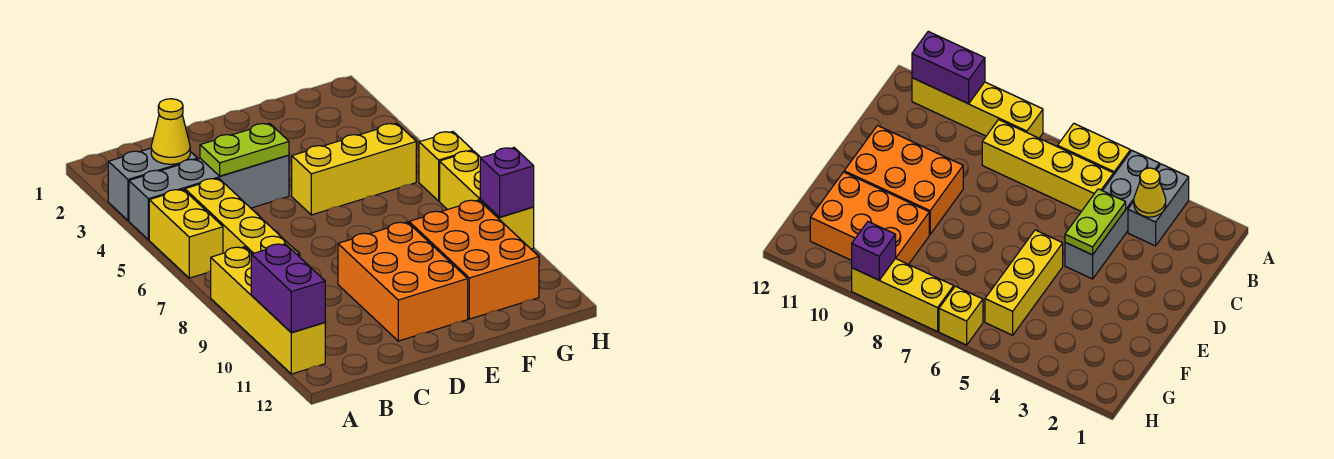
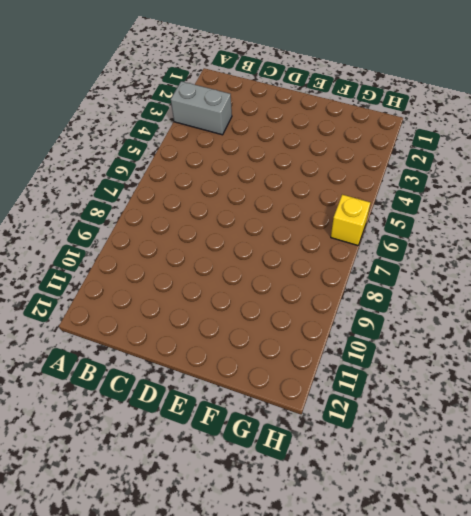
none -> grey 1x4 brick [129,155,289,240]
none -> yellow 1x2 brick [149,189,223,278]
none -> yellow 1x4 brick [211,247,325,374]

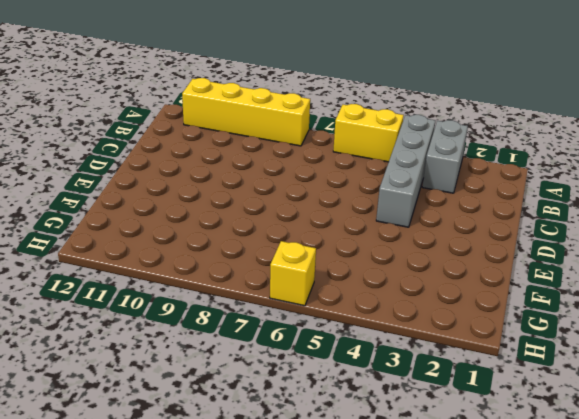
none -> yellow 1x4 brick [185,178,300,257]
none -> orange 2x3 brick [338,222,468,341]
none -> yellow 1x3 brick [292,123,416,215]

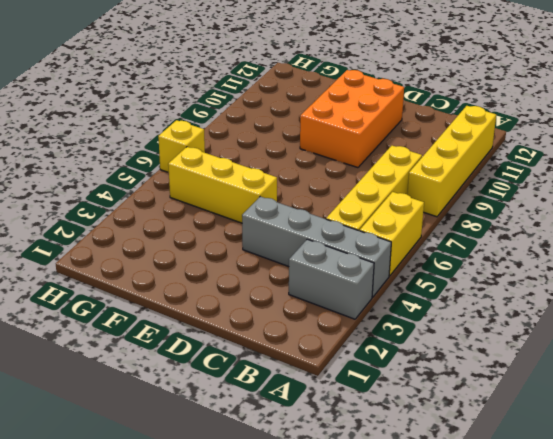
none -> orange 2x3 brick [409,200,539,319]
none -> yellow 1x3 brick [440,151,534,249]
none -> purple 1x2 brick [251,244,325,333]

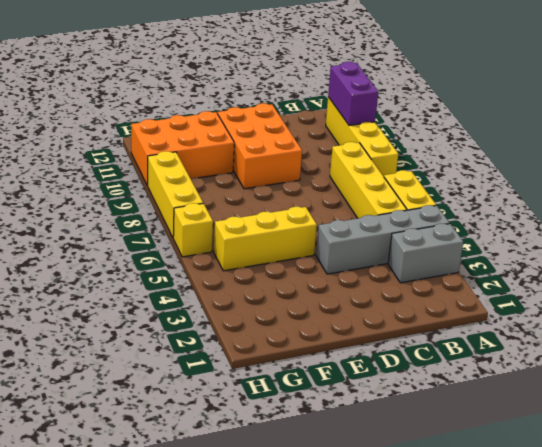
orange 2x3 brick [131,111,234,186] -> orange 2x3 brick turned to [409,200,539,319]
none -> yellow 1x1 cone [151,99,190,164]
none -> lime 1x2 plate [200,123,289,176]
none -> purple 1x1 brick [480,148,534,217]

